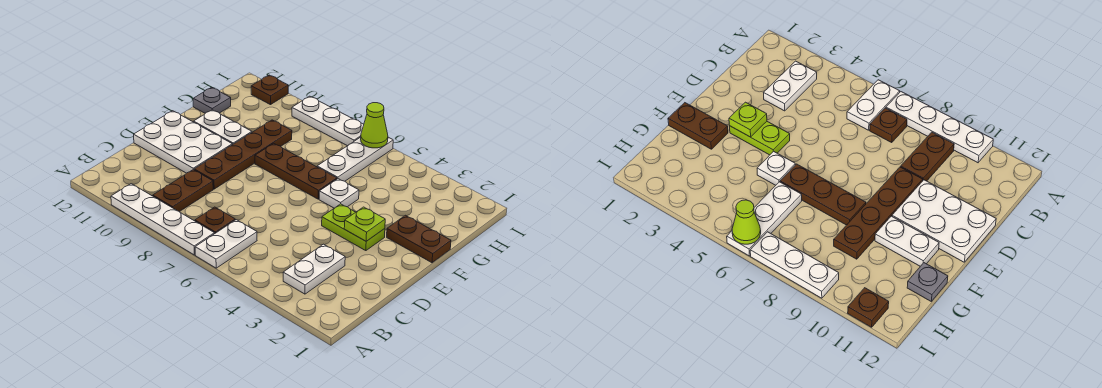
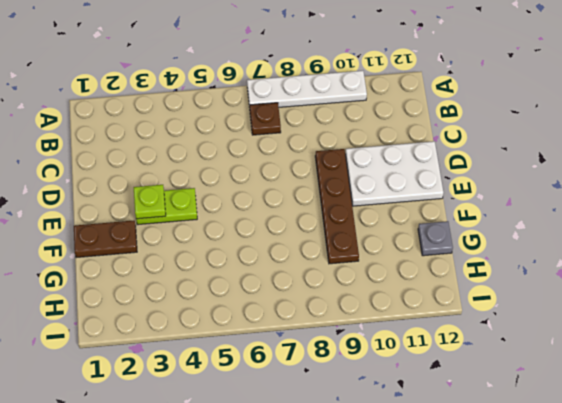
none -> white 1x2 plate [195,220,257,268]
none -> white 1x2 plate [283,244,345,294]
none -> brown 1x2 plate [153,170,213,212]

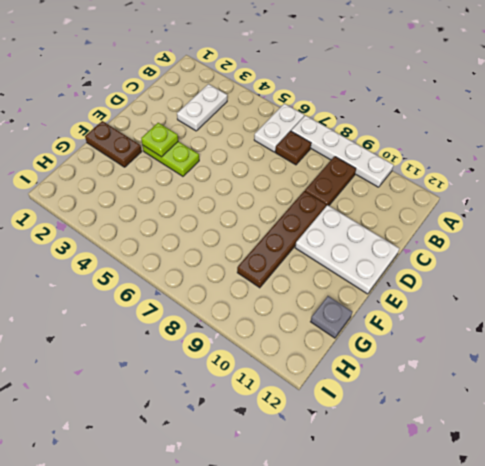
none -> white 1x1 plate [319,179,359,208]
none -> brown 1x3 plate [255,143,337,199]
none -> white 1x2 plate [194,110,252,145]

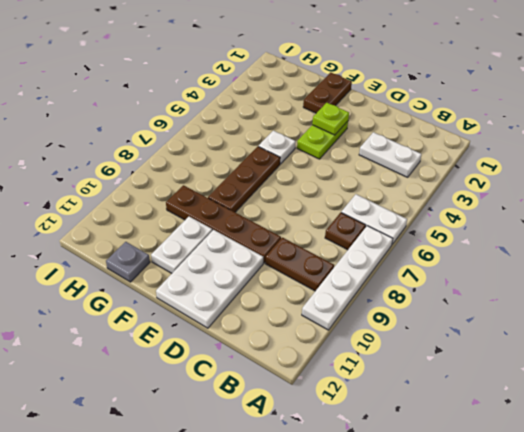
none -> white 1x3 plate [317,137,393,181]
none -> white 1x3 plate [292,96,364,146]
none -> brown 1x1 plate [251,75,288,105]

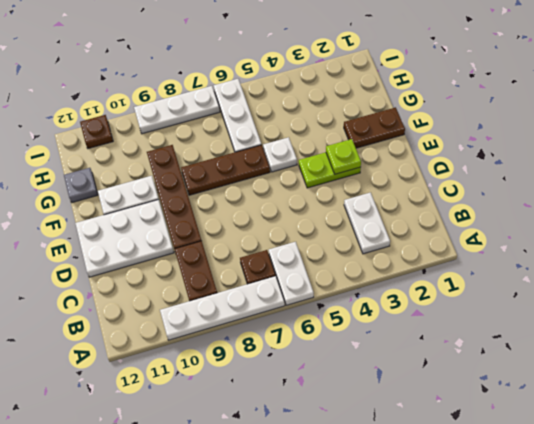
none -> lime 1x1 cone [361,103,388,148]

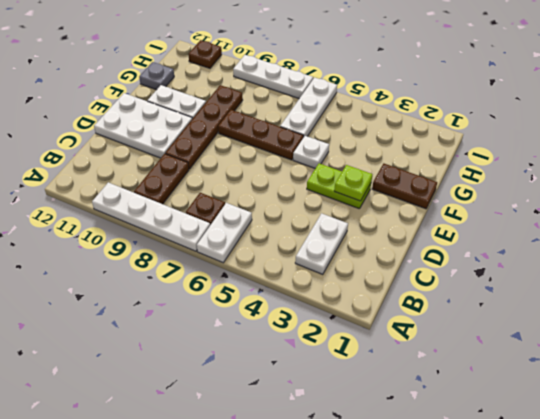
none -> lime 1x1 cone [361,103,388,148]

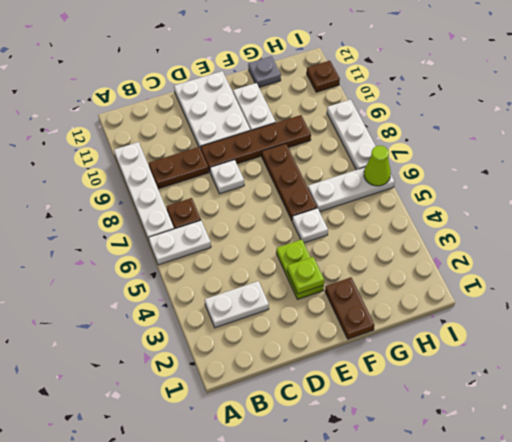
white 1x1 plate [210,160,244,194] -> none

